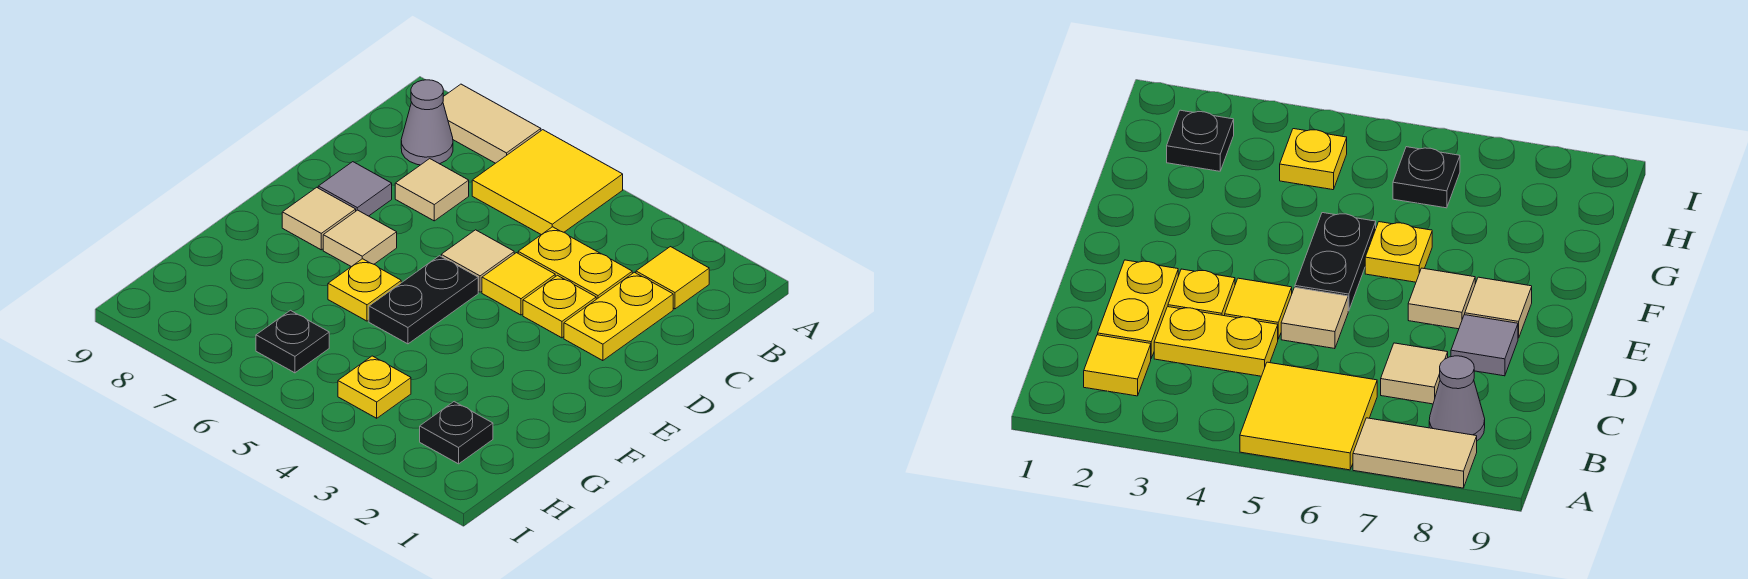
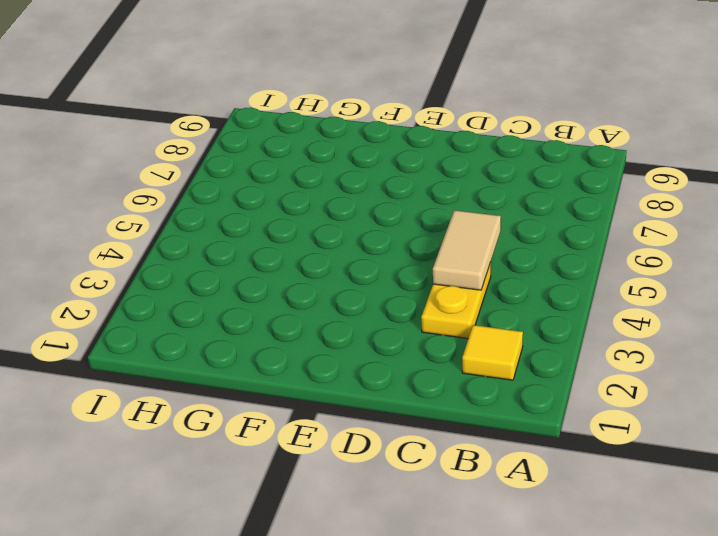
tan 1x2 tile [433,210,501,290] -> tan 1x2 tile moved to [443,84,541,163]
none -> yellow 2x2 tile [472,130,623,235]
none -> grey 1x1 cone [401,80,453,165]
none -> yellow 1x2 plate [564,272,673,361]

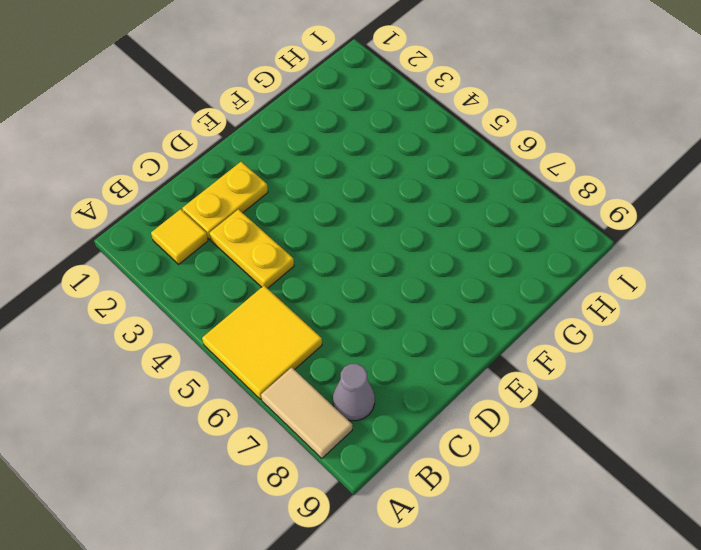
none -> tan 1x1 tile [395,159,469,221]
none -> yellow 1x1 plate [523,275,596,338]
none -> yellow 1x1 tile [482,253,555,315]

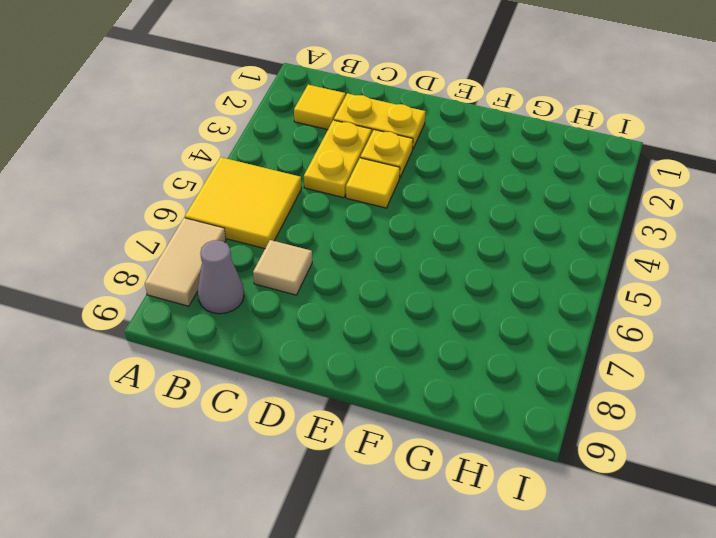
none -> tan 1x1 tile [441,230,514,292]
none -> grey 1x1 tile [318,162,392,216]
none -> black 1x2 plate [369,256,478,344]

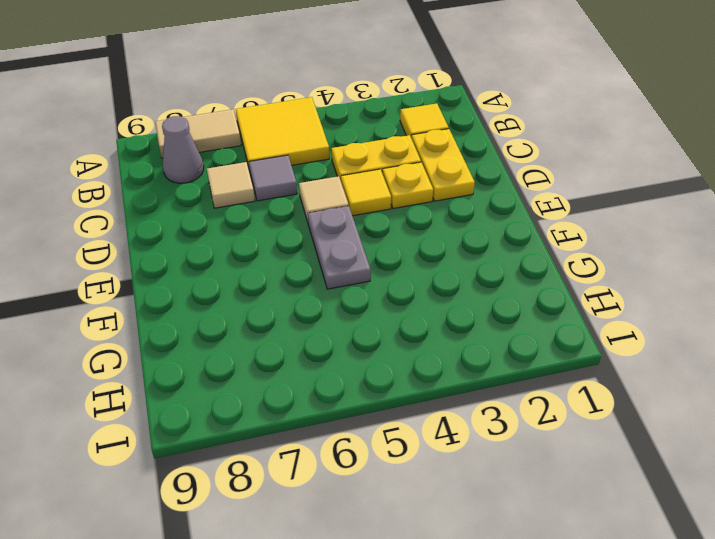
grey 1x1 tile [249,155,297,201] -> grey 1x1 tile moved to [318,162,392,216]
grey 1x2 plate [308,206,371,289] -> black 1x2 plate [369,256,478,344]
none -> tan 1x1 tile [323,210,397,267]
none -> tan 1x1 tile [282,187,356,250]
none -> yellow 1x1 plate [328,259,401,321]

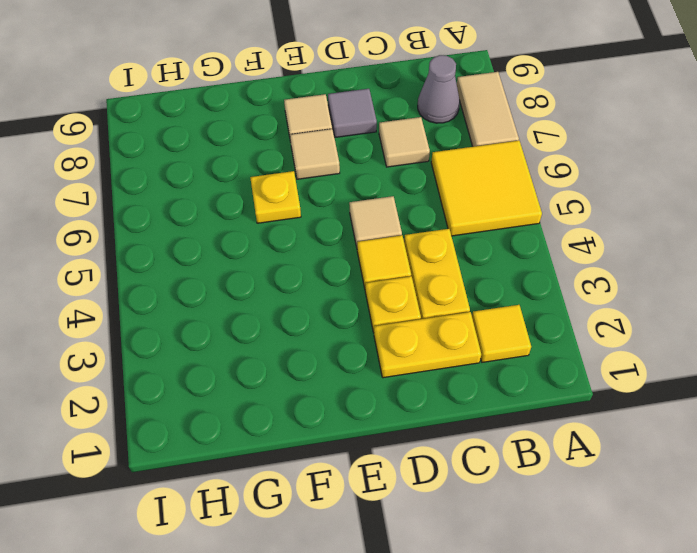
none -> black 1x2 plate [369,256,478,344]
none -> black 1x1 plate [420,402,493,464]
none -> yellow 1x1 plate [338,356,411,418]

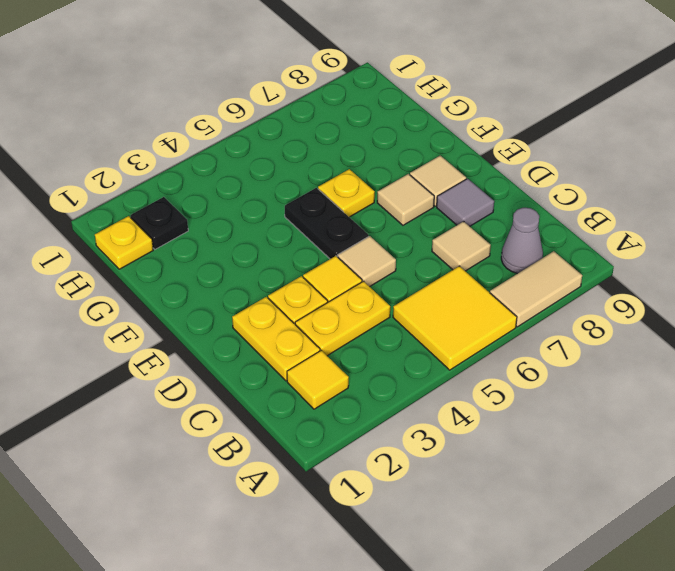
yellow 1x1 plate [95,216,153,269] -> yellow 1x1 plate moved to [338,356,411,418]
none -> black 1x1 plate [256,310,329,373]

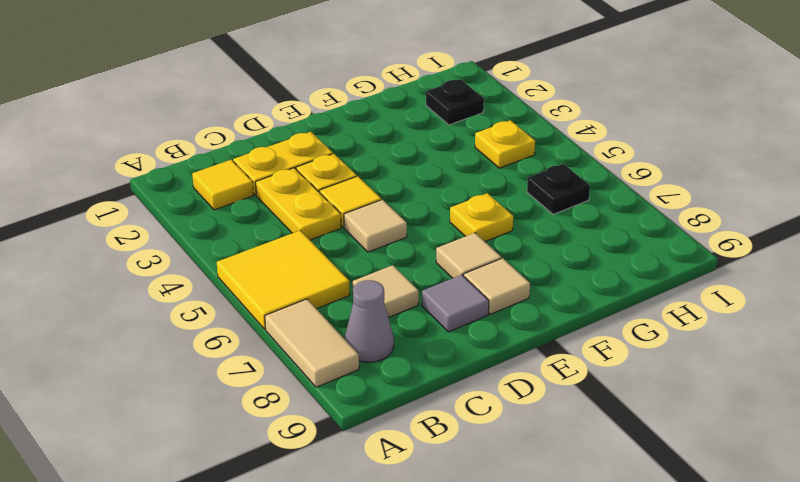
none -> black 1x2 plate [369,256,478,344]

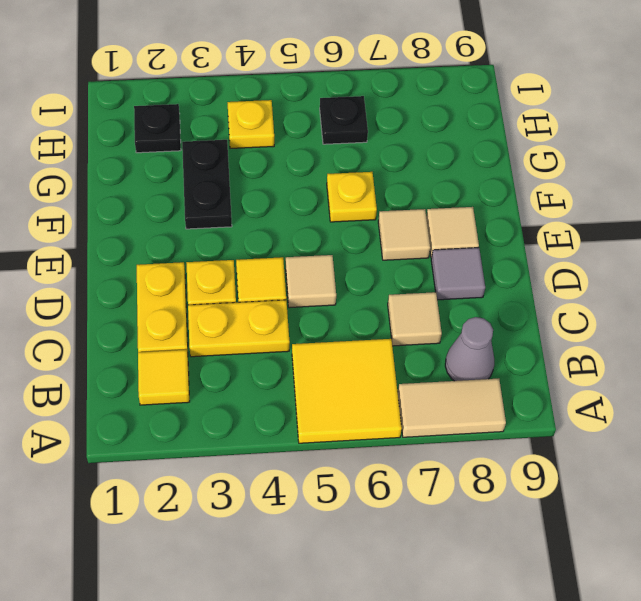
black 1x2 plate [182,140,232,229] -> black 1x2 plate moved to [369,256,478,344]

